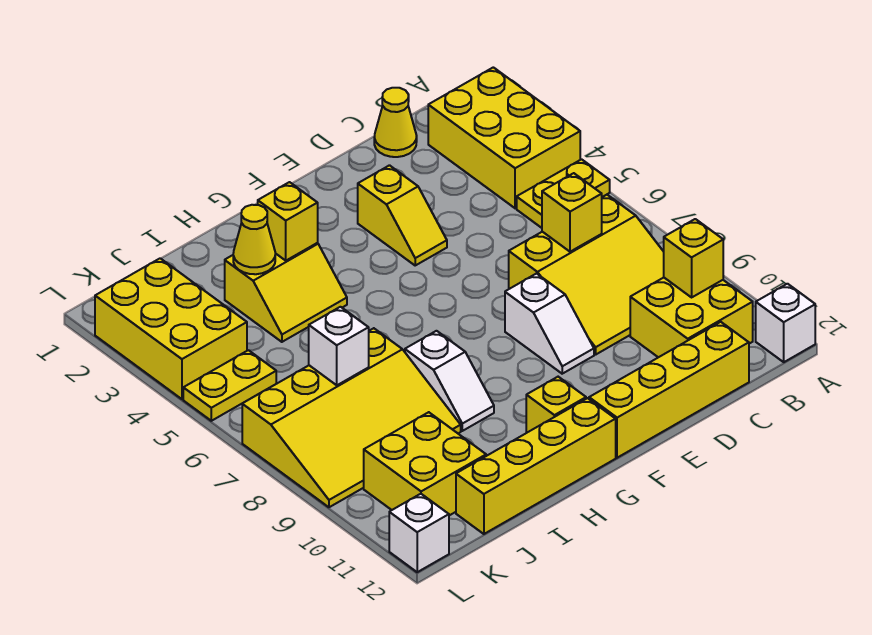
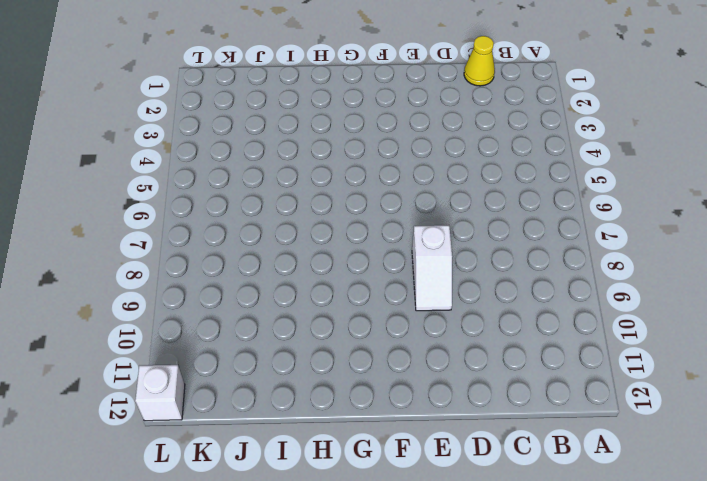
none -> yellow 2x3 brick [428,67,580,208]
none -> yellow 1x2 plate [517,159,610,228]
none -> white 1x1 brick [756,284,815,362]

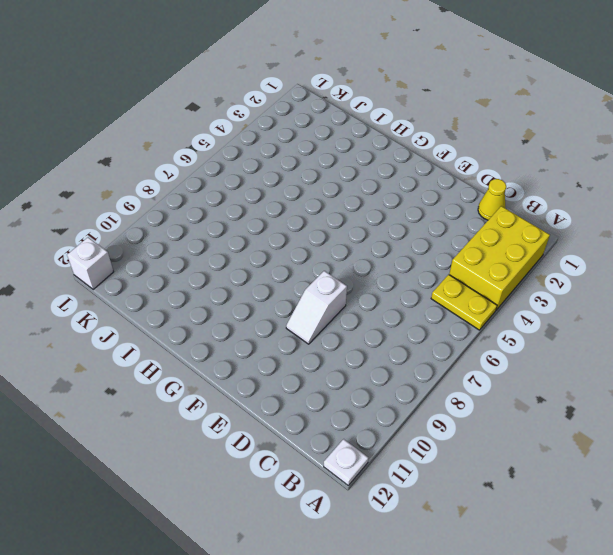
white 1x1 plate [324,439,368,485] -> white 1x1 brick [756,284,815,362]
none -> yellow 3x3 slope [509,195,664,355]
none -> yellow 2x2 brick [630,278,753,357]
none -> yellow 1x4 brick [589,322,749,458]

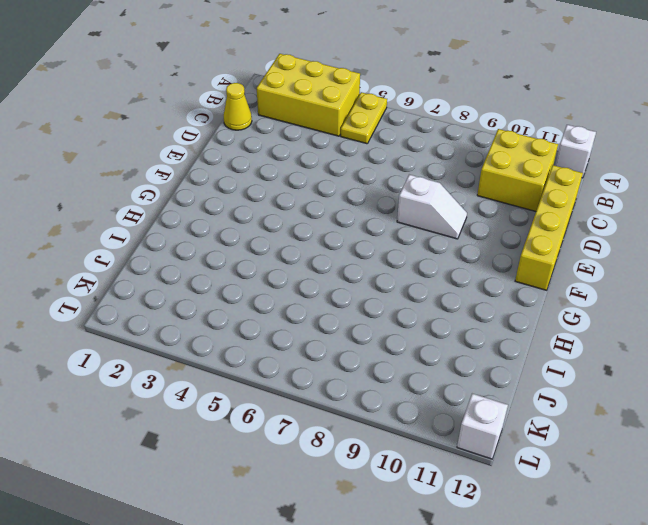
none -> yellow 3x3 slope [509,195,664,355]
none -> yellow 1x2 slope [358,165,447,265]
none -> yellow 1x1 brick [526,377,586,433]

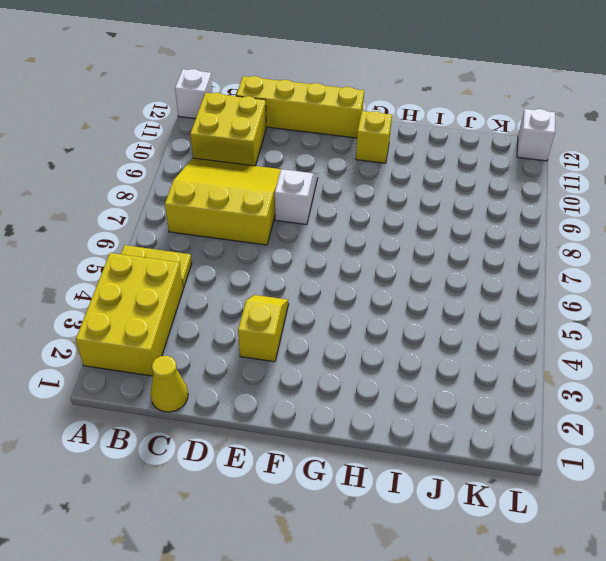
none -> yellow 1x4 brick [456,398,616,534]
none -> yellow 2x2 slope [225,243,347,342]
none -> white 1x2 slope [405,331,494,431]

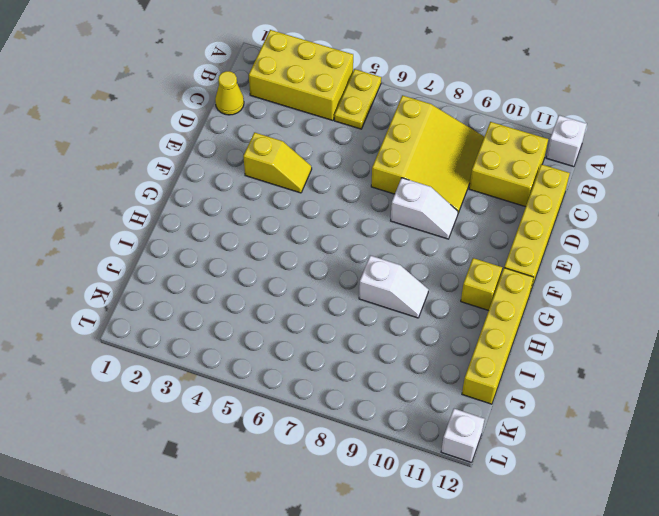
none -> yellow 2x2 slope [225,243,347,342]
none -> yellow 3x4 slope [242,328,461,507]
none -> yellow 2x2 brick [364,412,486,516]

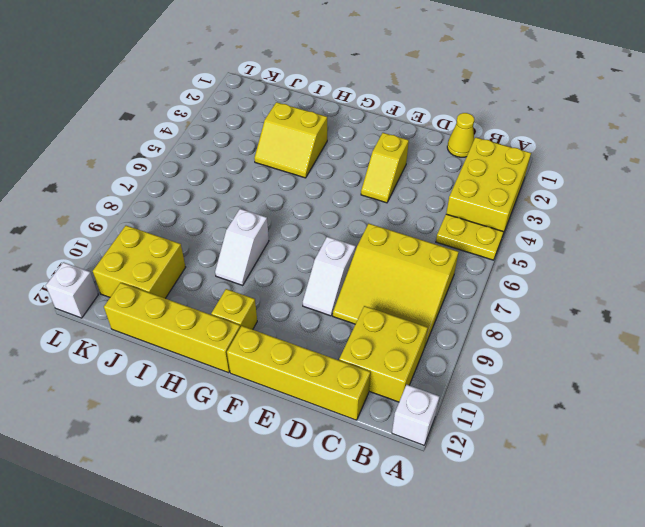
none -> yellow 3x4 slope [242,328,461,507]
none -> yellow 2x3 brick [95,258,247,399]
none -> yellow 1x2 plate [183,350,276,421]

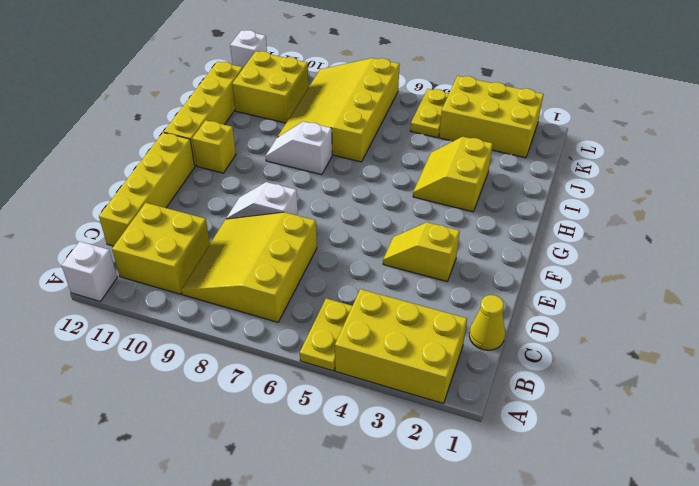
none -> yellow 1x1 brick [664,219,723,297]
none -> yellow 1x1 brick [542,173,602,252]
none -> yellow 1x1 brick [258,182,318,261]

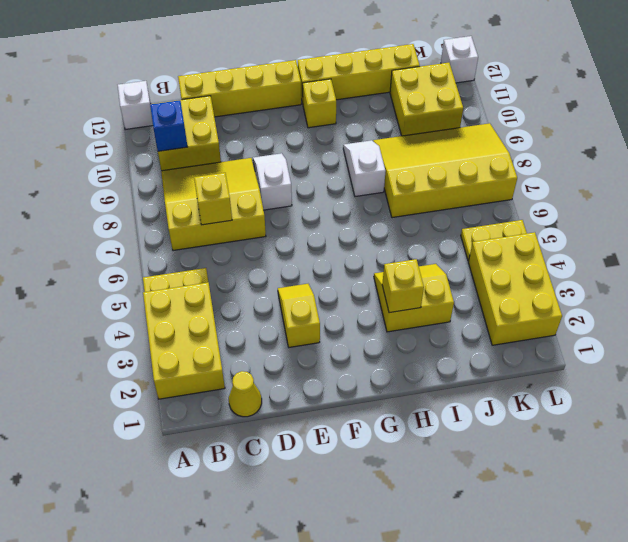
blue 1x1 brick [150,100,187,151] -> yellow 1x1 brick [664,219,723,297]
none -> yellow 1x1 cone [233,205,275,274]
none -> white 1x1 brick [309,307,369,385]

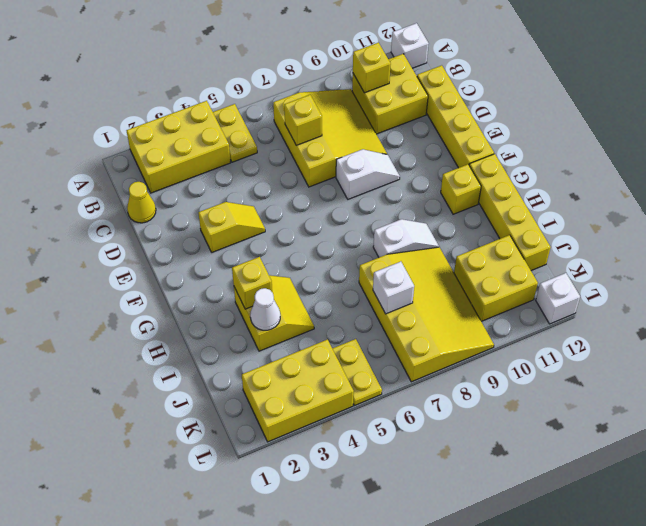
white 1x1 cone [250,288,280,330] -> yellow 1x1 cone [233,205,275,274]

